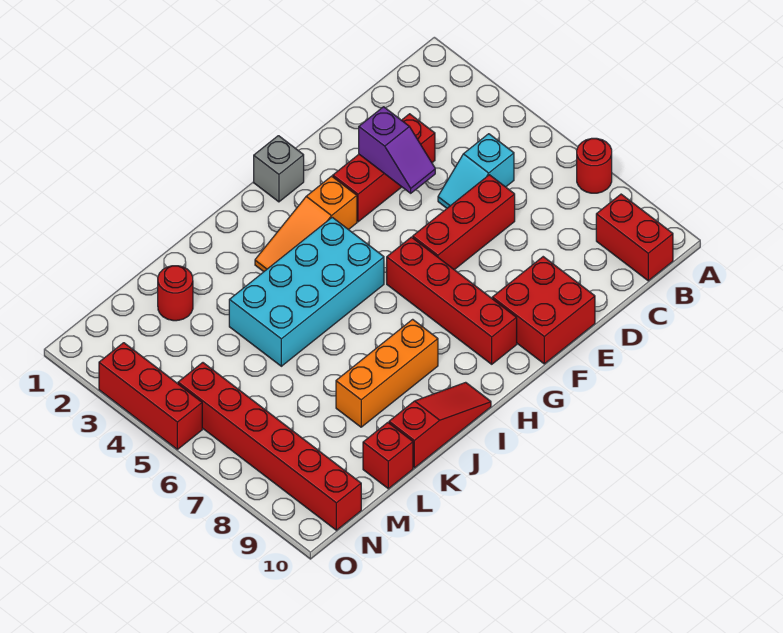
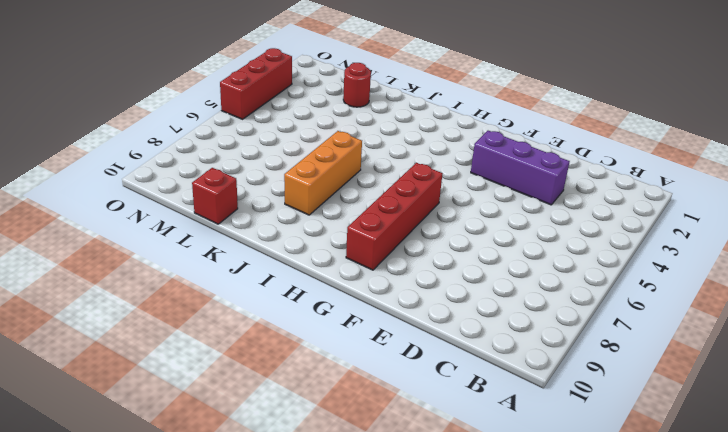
purple 1x3 brick [471,131,570,205] -> red 1x3 brick [333,114,435,222]
orange 1x3 brick [284,131,362,215] -> orange 1x3 brick turned to [336,319,438,427]
none -> red 1x1 round brick [577,138,612,193]
none -> red 1x2 brick [596,194,673,281]
none -> cyan 1x2 slope [438,134,514,208]

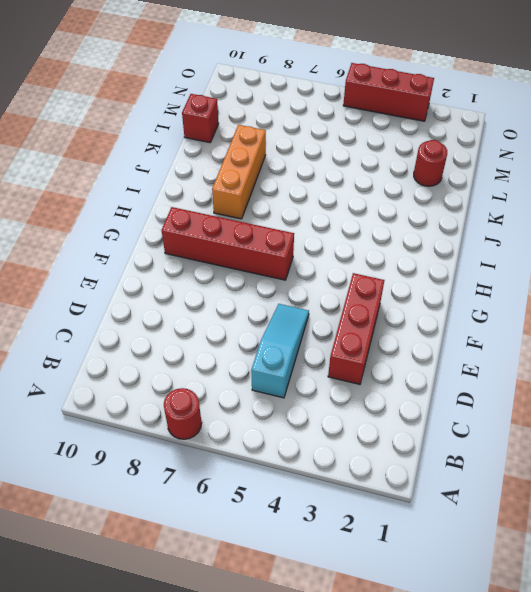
cyan 1x3 slope [251,304,309,398] -> cyan 1x2 slope [438,134,514,208]
none -> red 1x2 brick [596,194,673,281]
none -> red 1x3 brick [413,175,515,270]
none -> red 2x2 brick [492,257,595,364]

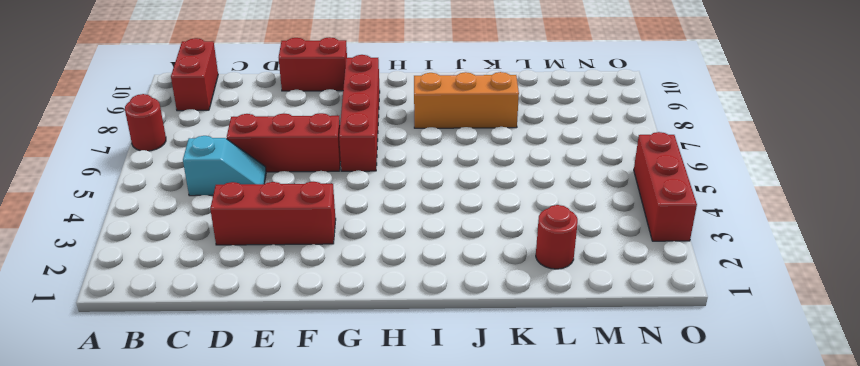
red 1x2 brick [279,37,347,91] -> red 2x2 brick [492,257,595,364]
none -> grey 1x1 brick [254,136,304,202]
none -> orange 1x3 slope [255,176,357,272]
none -> cyan 2x4 brick [229,217,384,366]

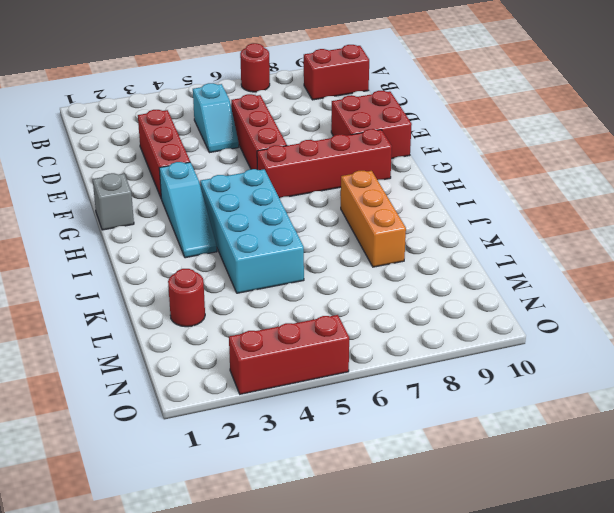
cyan 1x3 slope [159,162,217,258] -> orange 1x3 slope [255,176,357,272]
none -> red 1x3 slope [389,382,491,468]
none -> red 1x1 brick [363,423,413,489]
none -> red 1x6 brick [178,363,361,530]

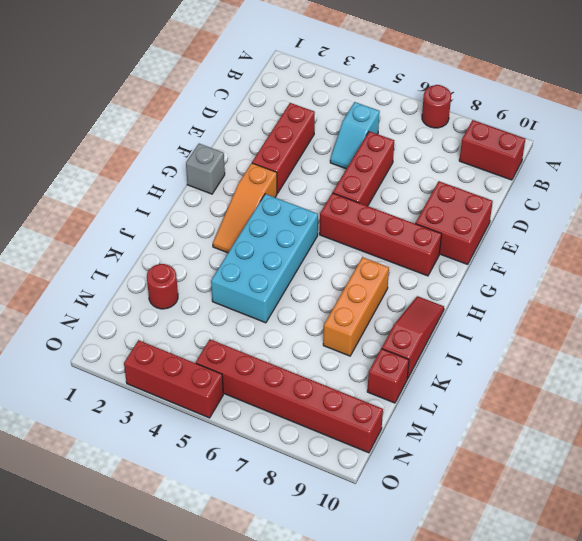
none -> purple 1x2 slope [359,107,435,193]

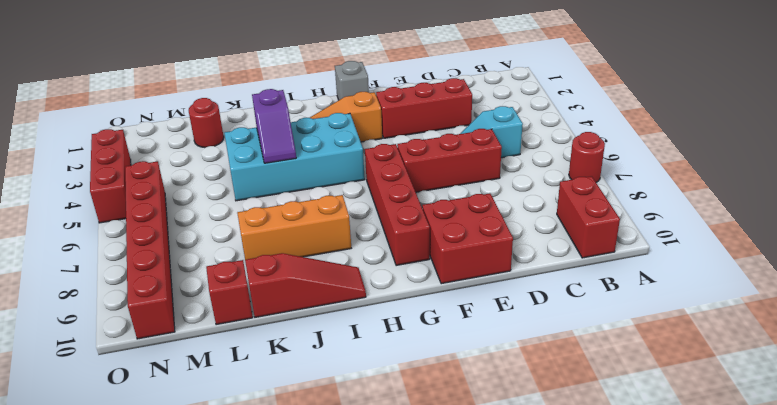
purple 1x2 slope [252,89,296,163] -> purple 1x2 slope moved to [359,107,435,193]

